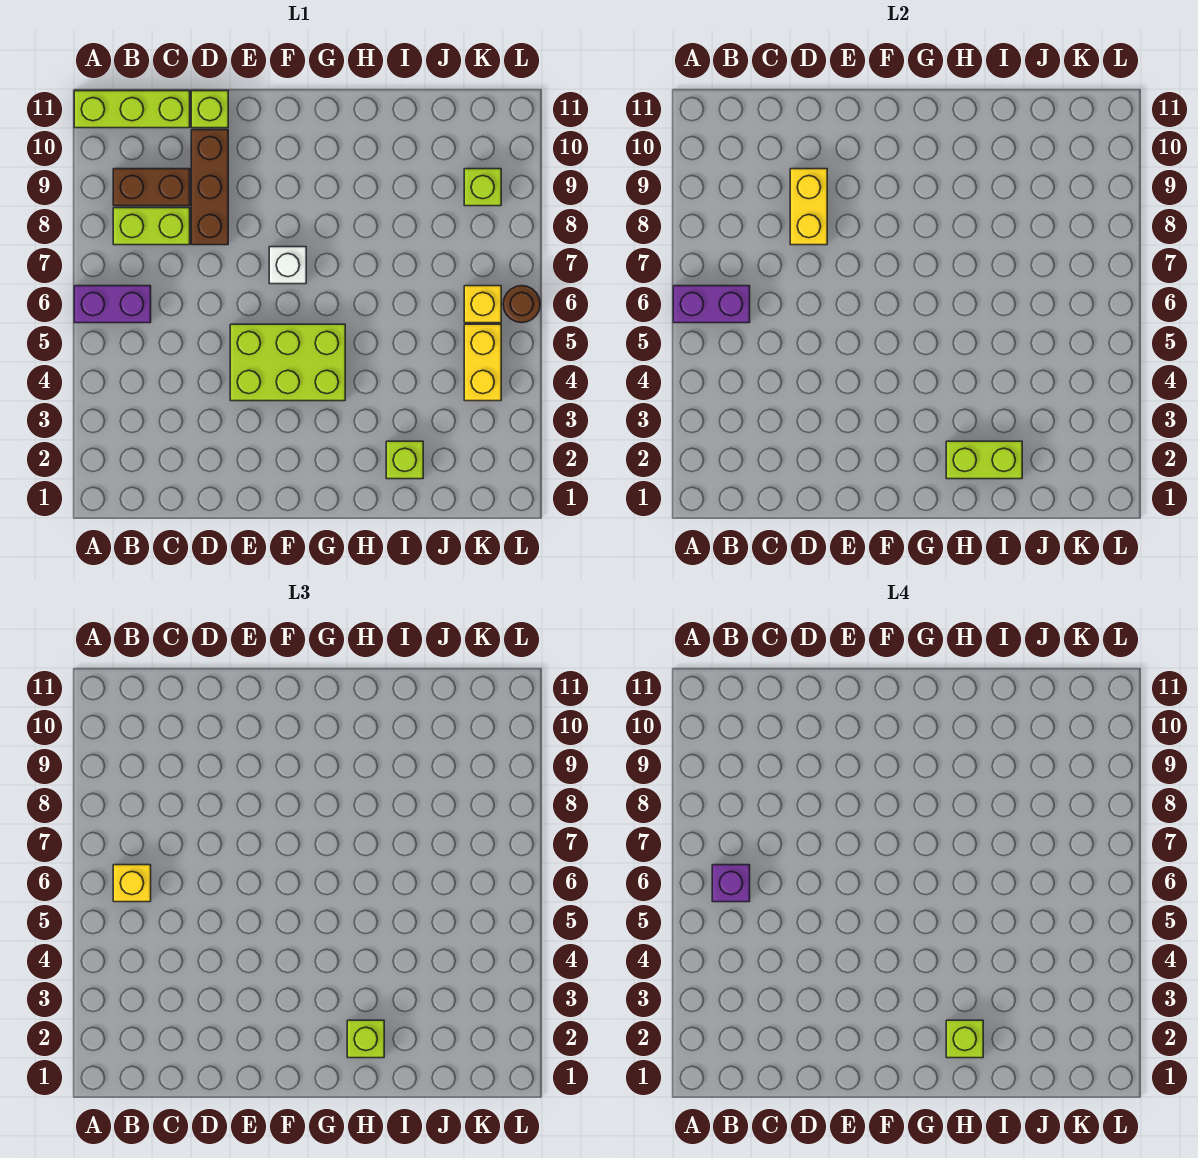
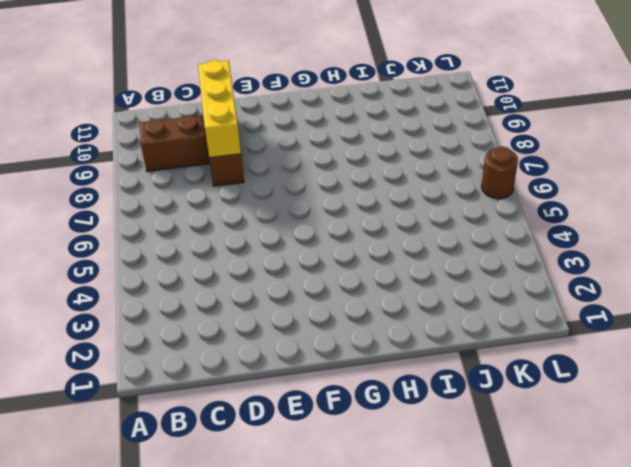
yellow 1x3 brick [198,60,241,158] -> yellow 1x2 brick [790,169,827,245]
none -> purple 1x2 brick [74,286,151,323]
none -> lime 1x3 brick [74,91,190,128]
none -> lime 1x2 brick [113,208,190,245]

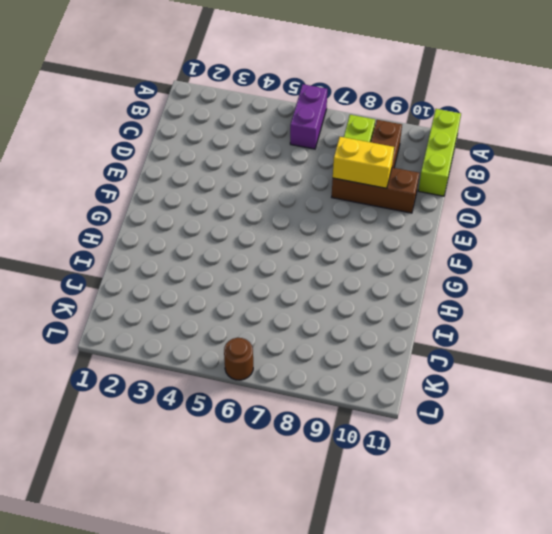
none -> lime 1x1 brick [191,91,228,128]
none -> lime 2x3 brick [230,324,345,401]
none -> white 1x1 brick [269,247,306,284]

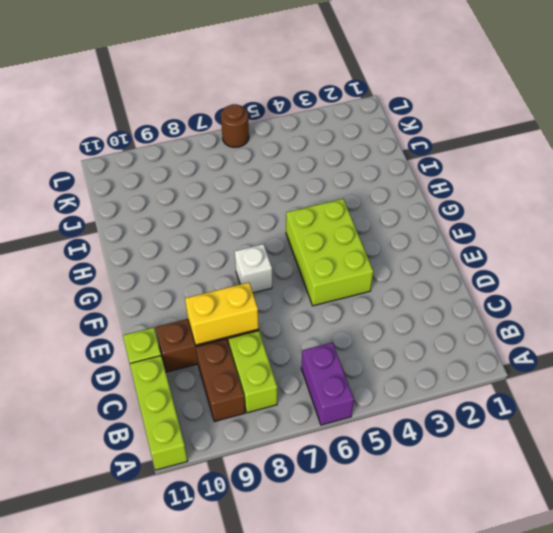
none -> lime 1x1 brick [386,441,423,479]
none -> yellow 1x2 brick [464,324,501,401]
none -> yellow 1x1 brick [464,286,501,323]

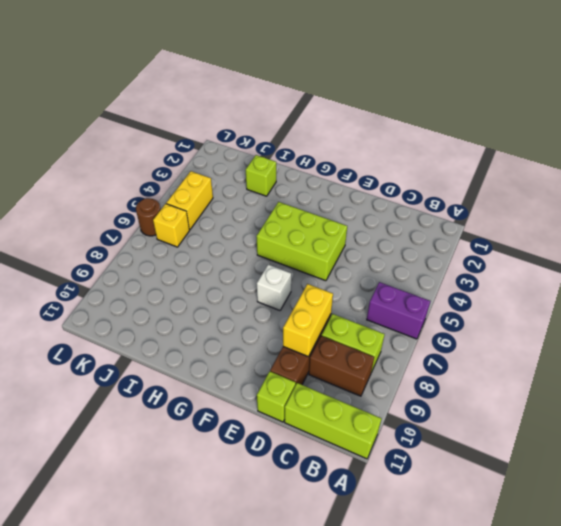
none -> lime 1x1 brick [464,169,501,206]
none -> purple 1x2 brick [673,286,750,323]
none -> lime 1x2 brick [946,441,1022,479]

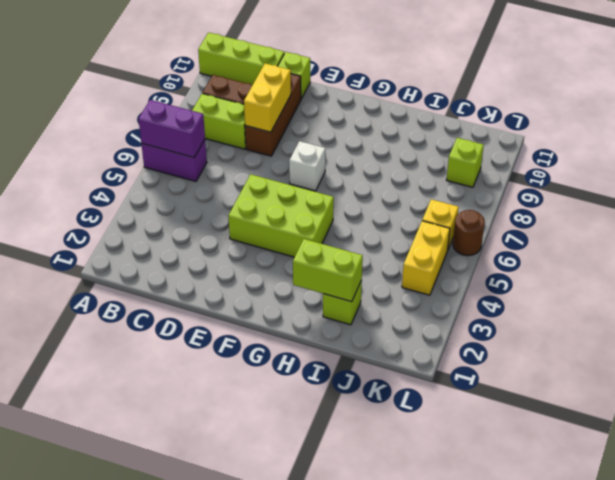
none -> yellow 1x1 brick [113,865,151,902]
none -> lime 1x1 brick [347,1020,384,1058]
none -> purple 1x1 brick [712,865,750,902]

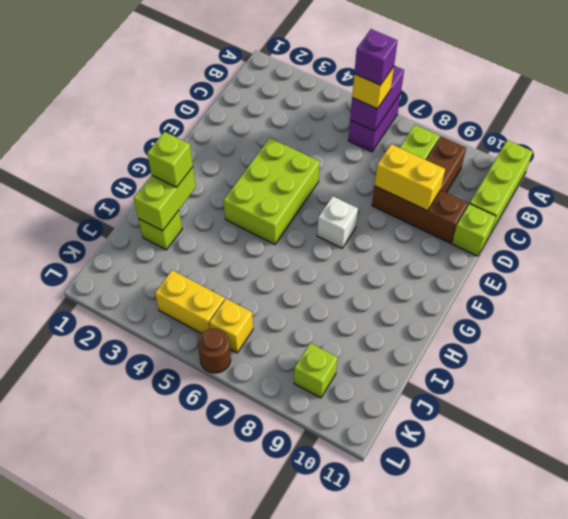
none -> lime 1x1 brick [946,1020,983,1058]

